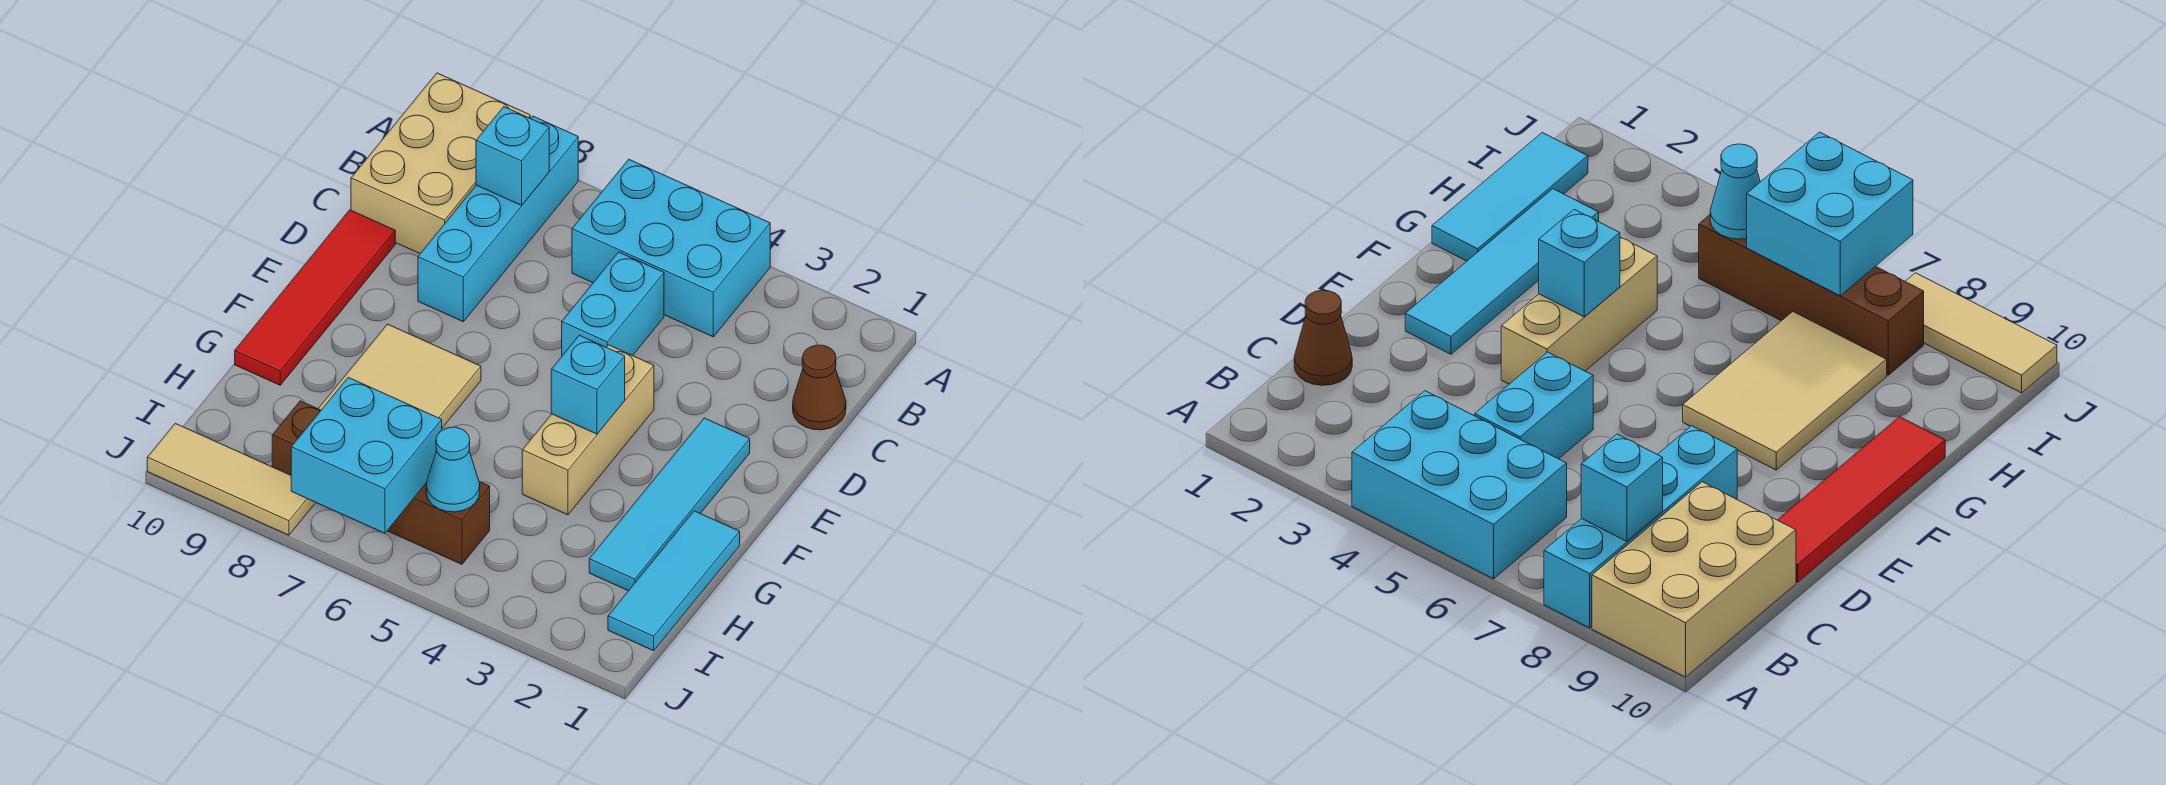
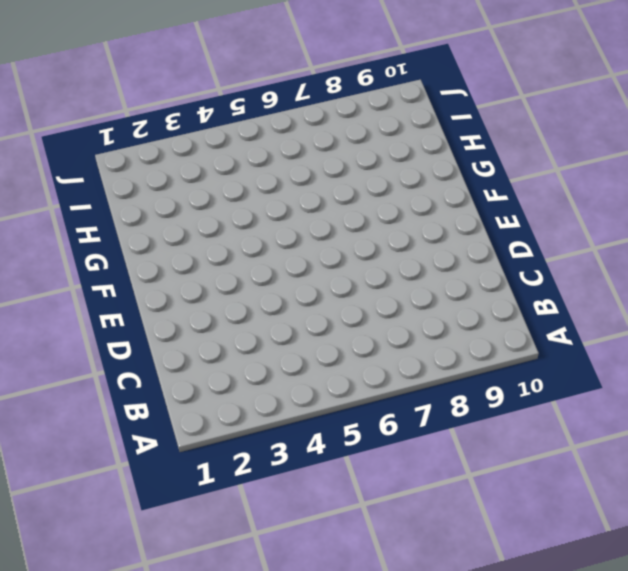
none -> cyan 2x3 brick [572,159,770,337]
none -> cyan 1x4 brick [418,116,578,322]
none -> tan 2x3 brick [351,73,530,253]

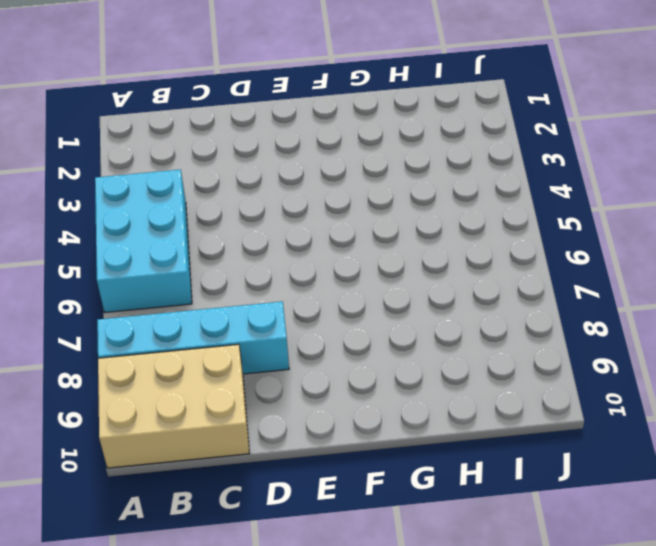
none -> brown 1x1 cone [793,345,846,430]
none -> cyan 1x2 brick [562,252,664,356]
none -> red 1x4 tile [235,210,395,385]

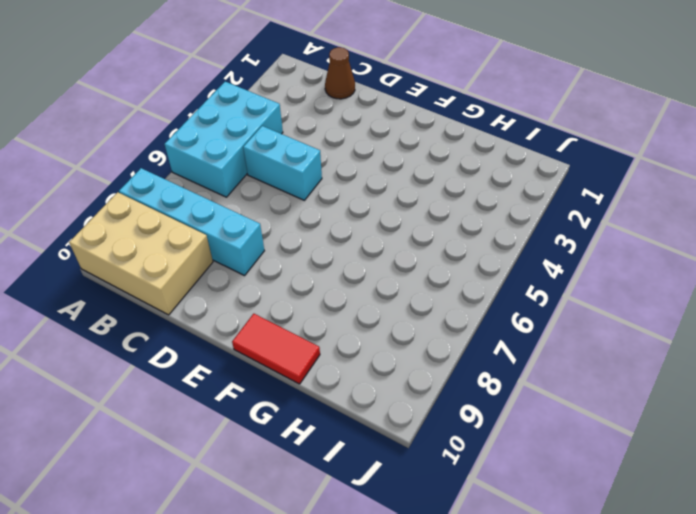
red 1x2 tile [232,314,320,384] -> red 1x4 tile [235,210,395,385]
none -> cyan 1x4 tile [589,418,750,591]
none -> tan 1x3 brick [522,345,654,515]
none -> tan 2x3 tile [318,324,481,428]

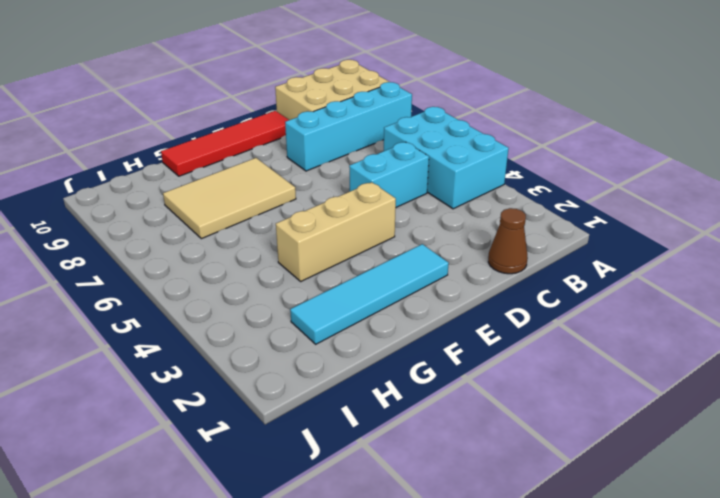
none -> cyan 1x3 tile [608,511,740,651]
none -> brown 1x4 brick [272,401,490,564]
none -> tan 1x3 tile [147,423,316,535]

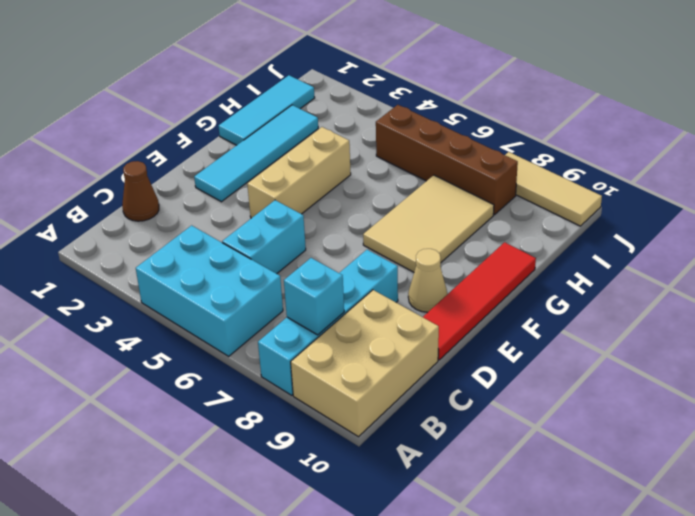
tan 1x1 cone [408,249,447,312] -> none
none -> cyan 1x1 brick [551,335,625,434]
none -> cyan 1x1 cone [426,427,480,512]
none -> cyan 2x2 brick [291,377,442,533]

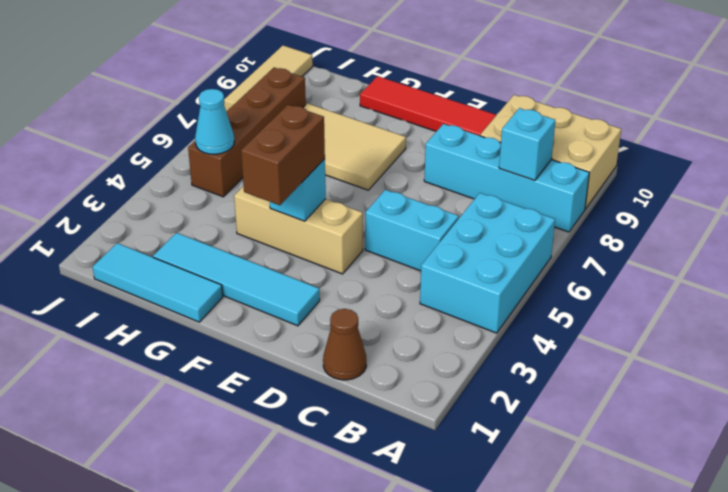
brown 1x2 brick [241,104,325,205] -> none
none -> cyan 2x2 brick [291,377,442,533]

